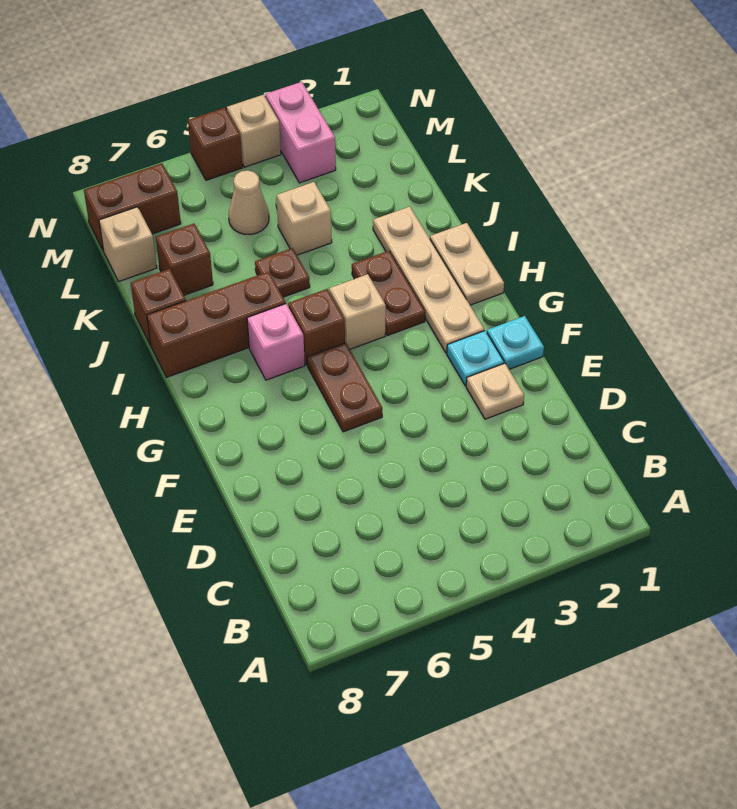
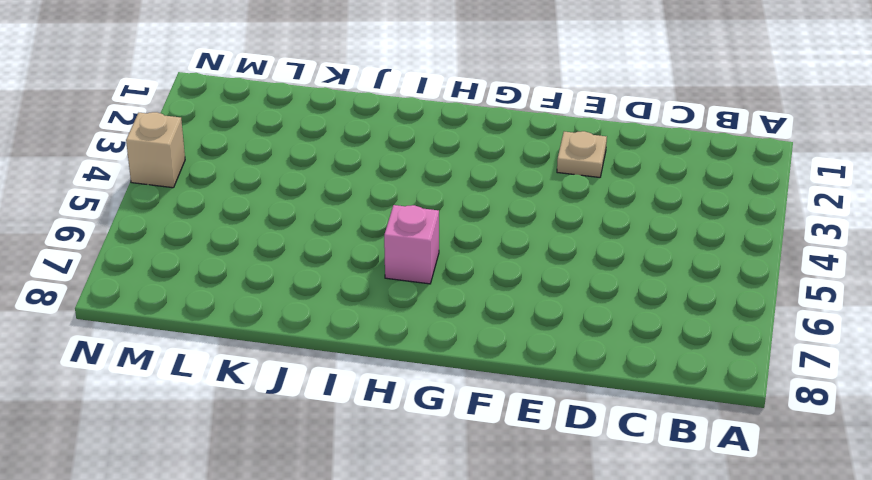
none -> cyan 1x1 plate [487,316,544,369]
none -> cyan 1x1 plate [447,331,504,386]
none -> brown 1x2 plate [307,343,382,432]

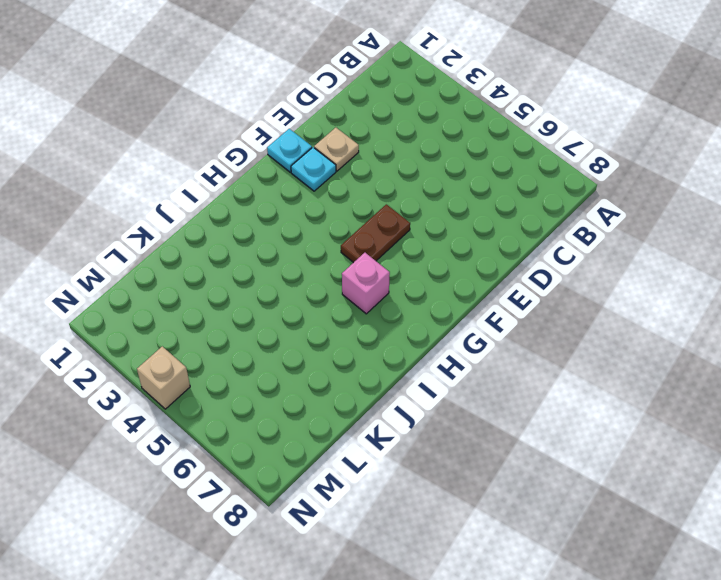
none -> tan 1x4 plate [373,207,484,353]
none -> tan 1x2 plate [430,223,504,305]
none -> brown 1x2 plate [352,251,425,336]

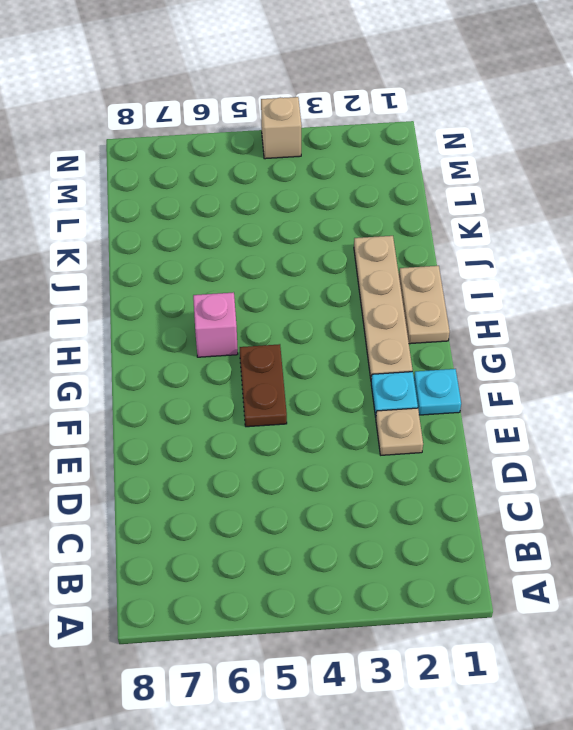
none -> brown 1x2 plate [352,251,425,336]
none -> tan 1x1 brick [329,274,386,349]
none -> brown 1x1 brick [288,289,345,365]

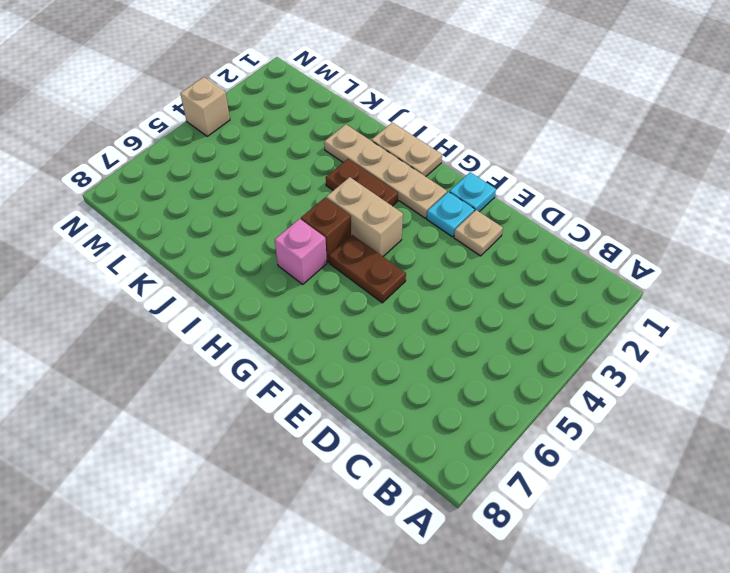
tan 1x2 brick [326,177,403,256] -> tan 1x1 brick [329,274,386,349]
none -> brown 1x3 brick [147,272,286,377]
none -> brown 1x1 plate [255,248,310,297]
none -> brown 1x1 brick [131,269,186,345]

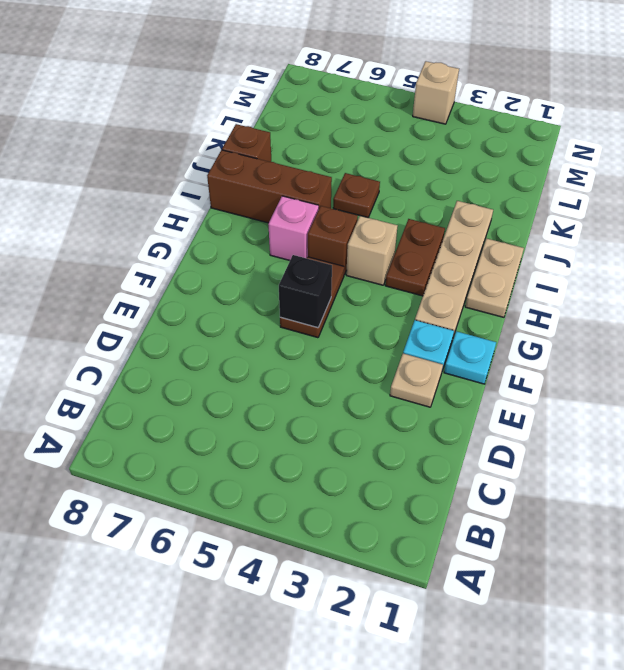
black 1x1 brick [279,255,332,328] -> none
none -> tan 1x1 brick [277,182,332,255]
none -> brown 1x1 brick [156,224,213,295]
none -> tan 1x1 cone [229,170,269,235]

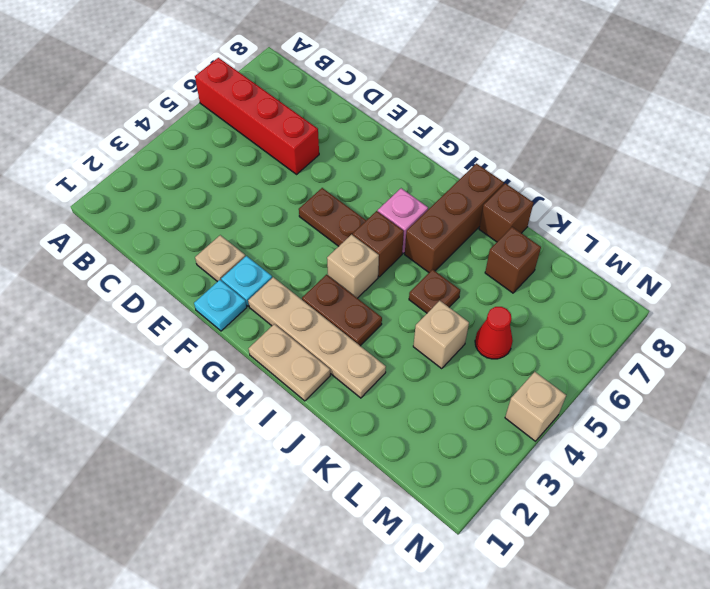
red 1x4 brick [195,58,319,174] -> none
red 1x1 cone [475,307,513,359] -> tan 1x1 cone [229,170,269,235]
none -> tan 1x1 brick [99,207,157,281]
none -> pink 1x2 brick [265,82,336,183]
none -> brown 1x2 brick [84,163,181,251]

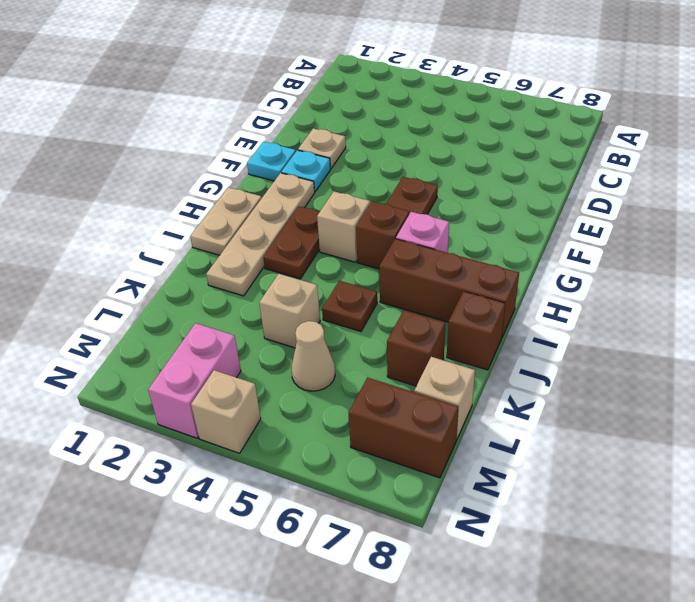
none -> brown 1x1 brick [188,108,243,180]

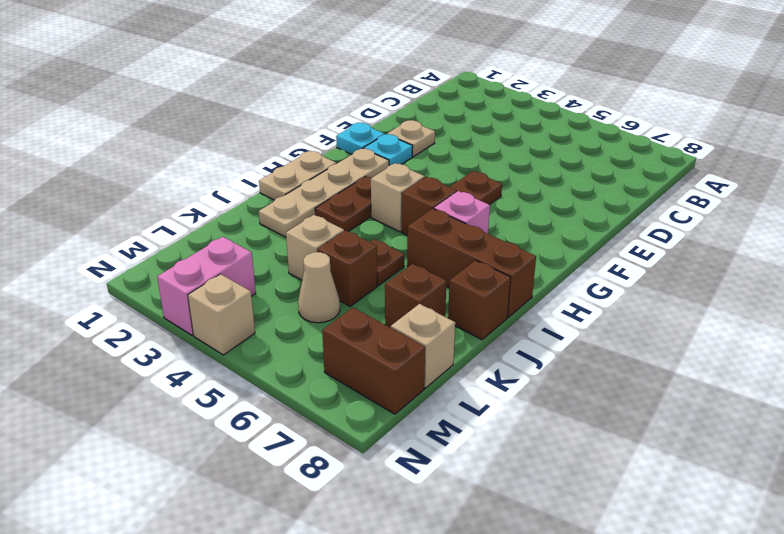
brown 1x1 brick [318,230,377,306] -> brown 1x1 brick moved to [188,108,243,180]

